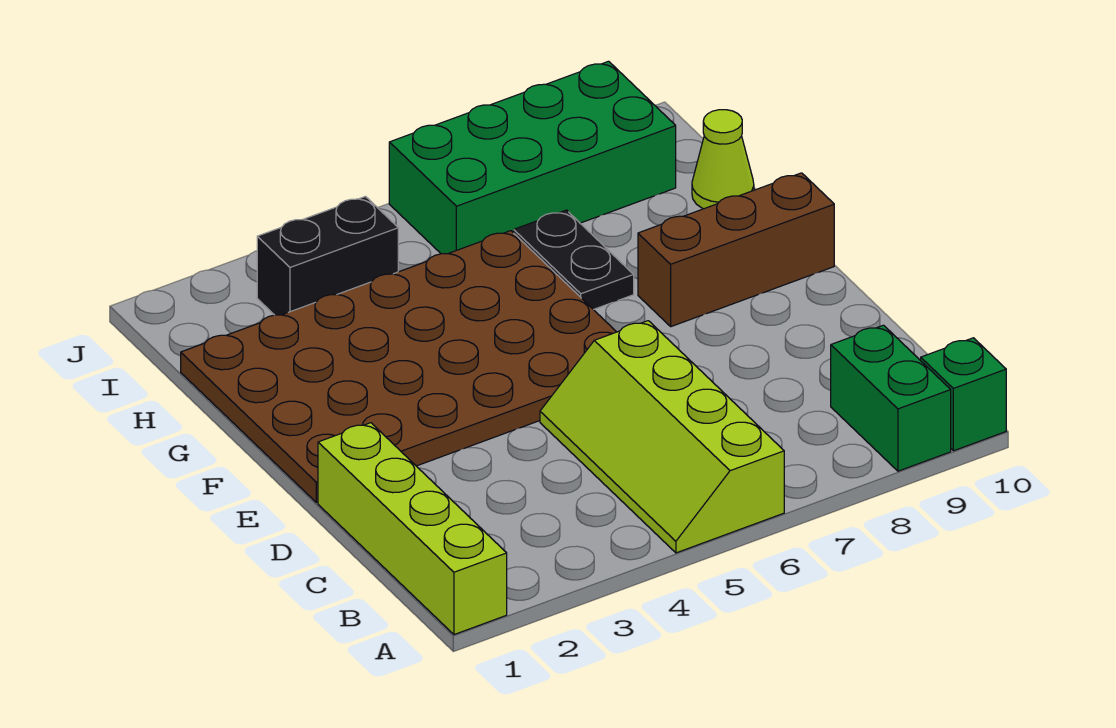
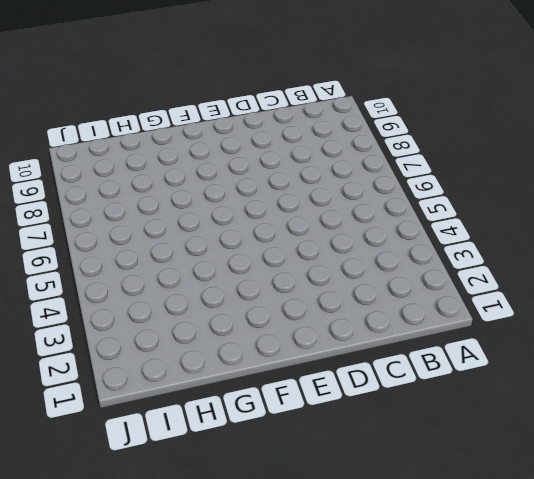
none -> lime 1x4 brick [318,423,507,635]
none -> lime 2x4 slope [540,321,784,553]

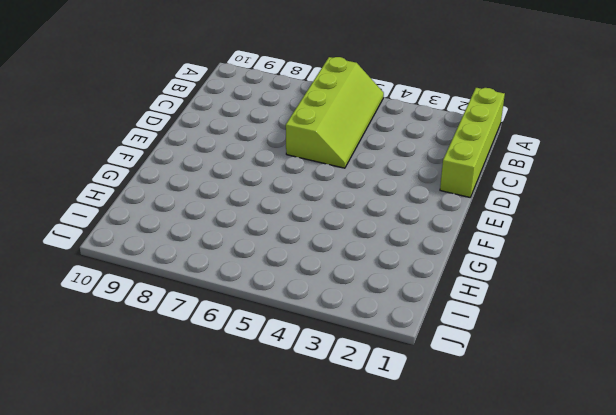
none -> green 1x2 brick [831,325,951,471]
none -> green 1x1 brick [921,338,1006,451]

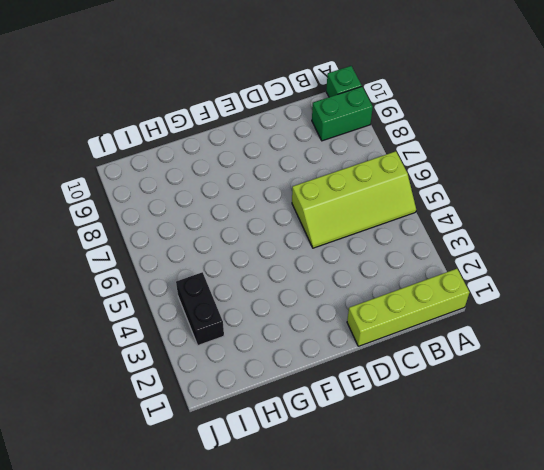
none -> brown 4x6 plate [181,231,616,503]
none -> brown 1x3 brick [638,173,834,327]

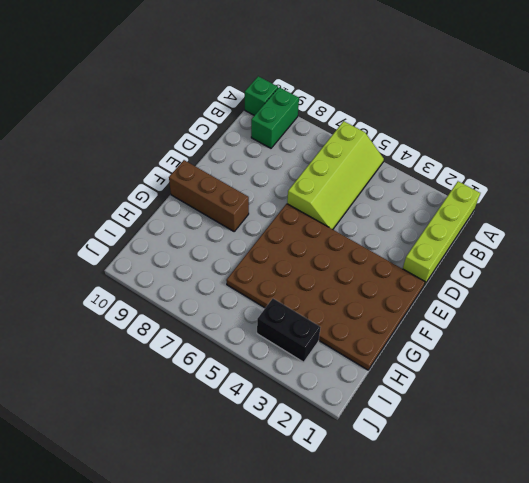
none -> black 1x2 plate [514,210,634,310]
none -> lime 1x1 cone [692,110,754,209]

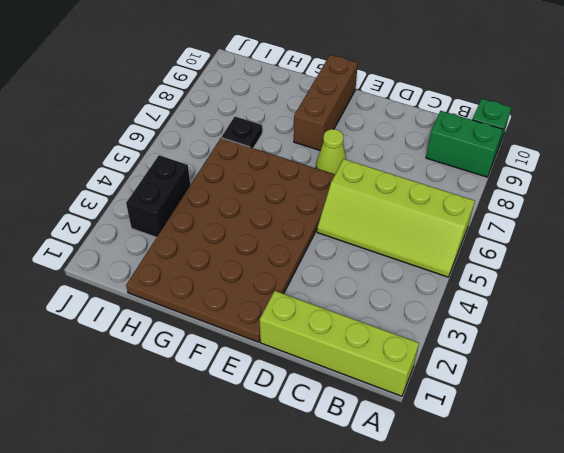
lime 1x1 cone [316,129,347,174] -> lime 1x1 cone moved to [692,110,754,209]
black 1x1 plate [222,117,262,148] -> black 1x2 plate [514,210,634,310]
none -> green 2x4 brick [389,61,676,254]

